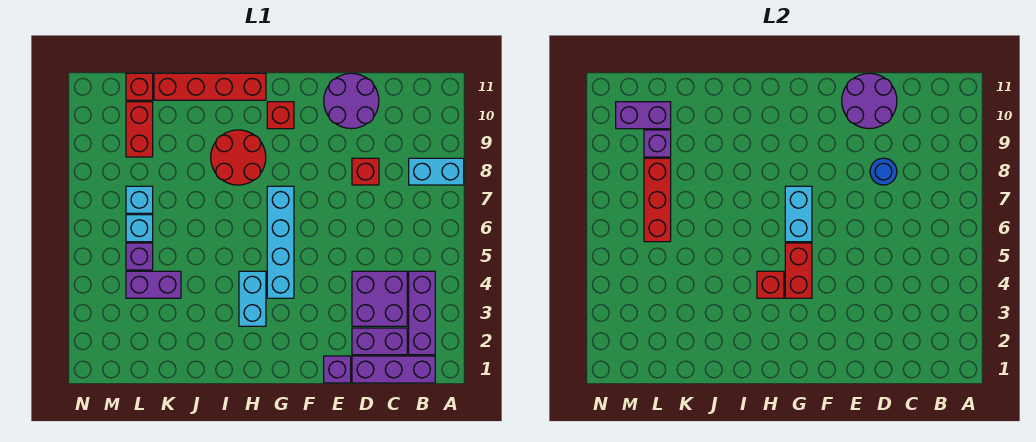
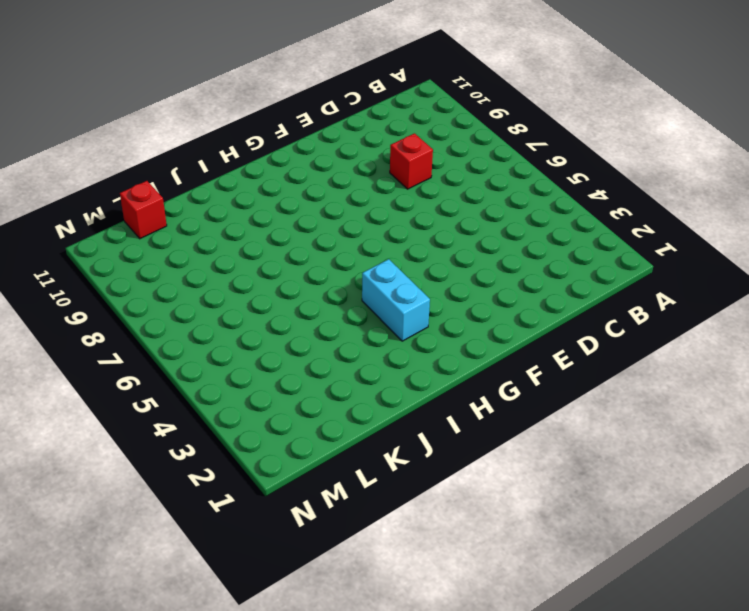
none -> cyan 1x2 brick [409,158,464,185]
none -> purple 1x3 brick [352,356,435,383]
none -> purple 1x3 brick [409,271,435,355]

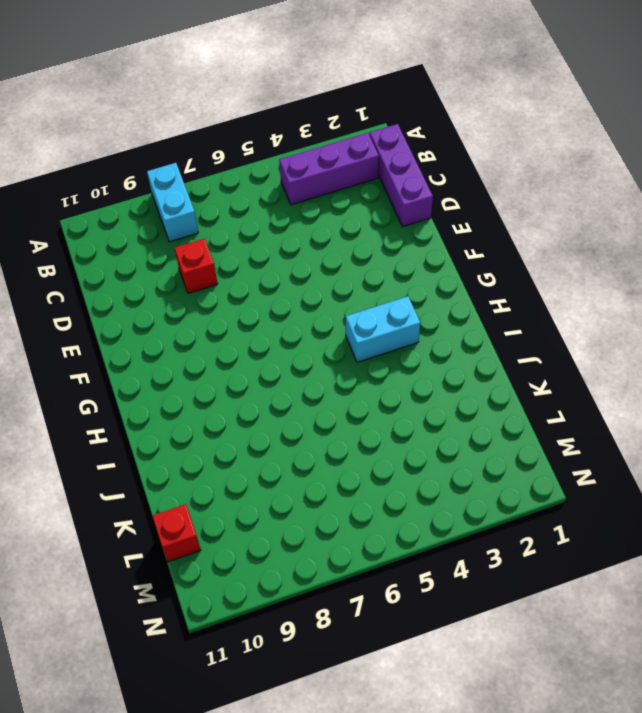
none -> purple 1x2 brick [352,328,407,355]
none -> purple 2x2 brick [352,271,407,326]
none -> purple 2x2 round brick [324,73,379,129]

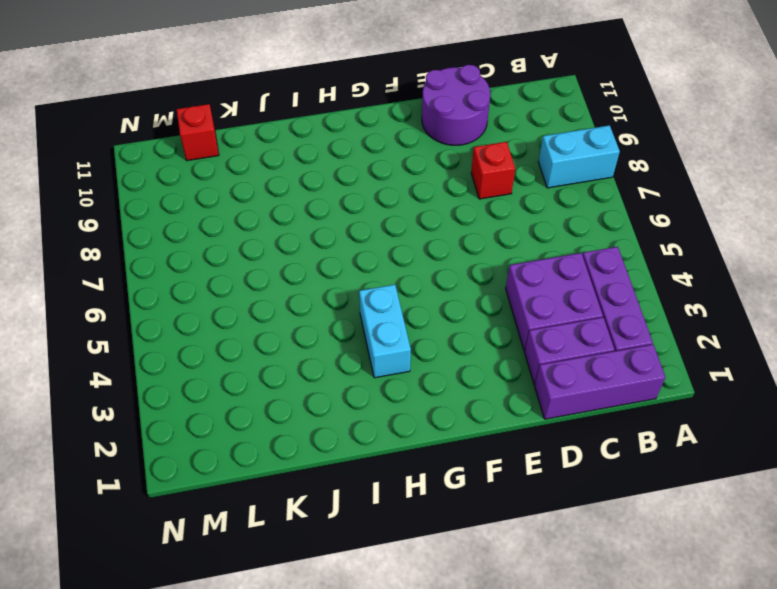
none -> purple 1x1 brick [324,356,351,383]
none -> cyan 1x4 brick [267,186,294,298]
none -> red 1x1 brick [267,102,294,129]

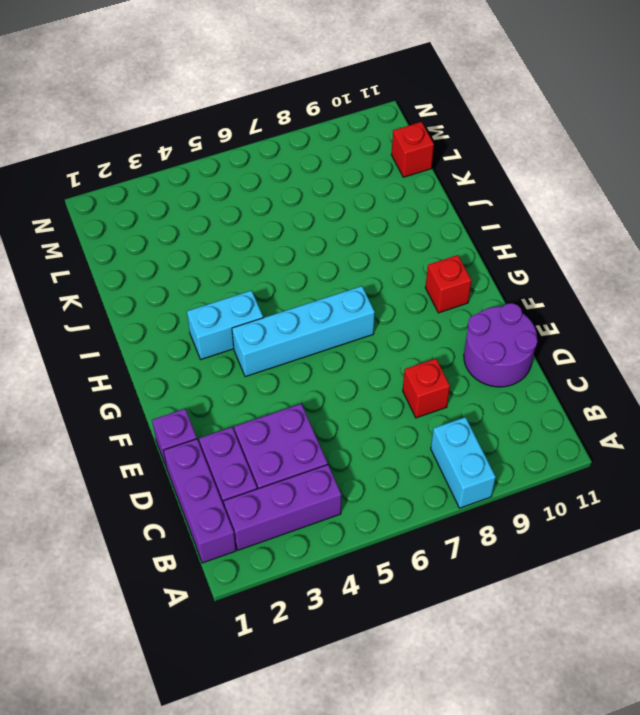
none -> red 2x2 round brick [211,130,266,185]
none -> red 1x4 brick [154,73,266,100]
none -> purple 1x2 brick [126,271,181,298]

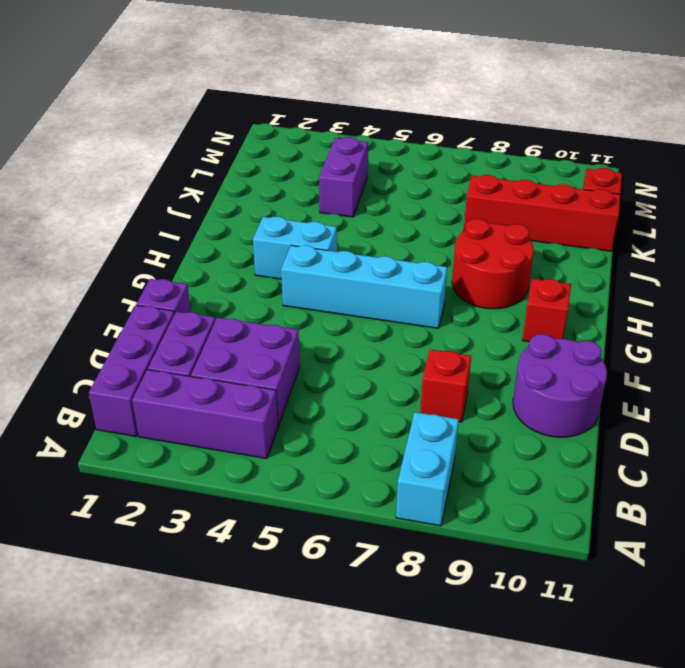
red 1x4 brick [464,175,620,251] -> red 1x4 brick turned to [154,73,266,100]
none -> purple 1x1 brick [126,243,153,270]
none -> cyan 1x1 brick [126,215,153,242]
none -> cyan 1x1 brick [126,186,153,213]

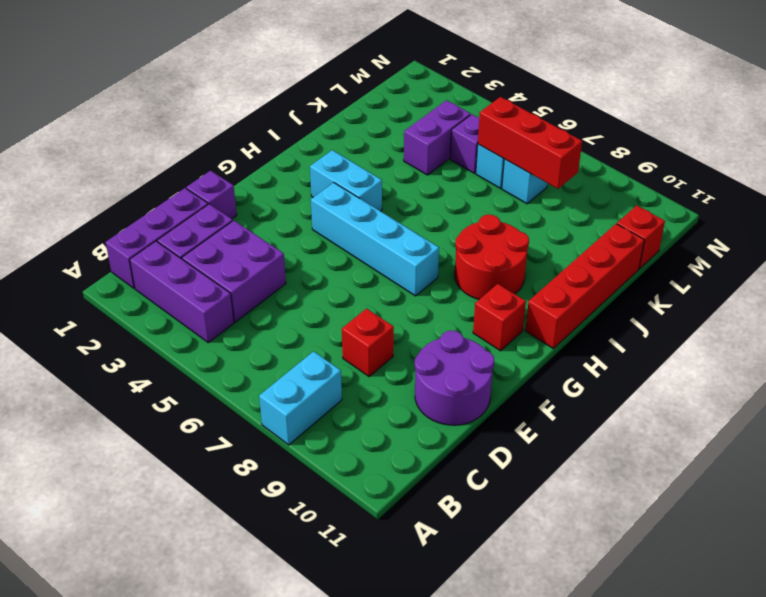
none -> red 1x2 brick [126,102,153,157]
none -> blue 1x1 round brick [870,158,897,185]
none -> purple 2x2 round brick [842,73,897,129]

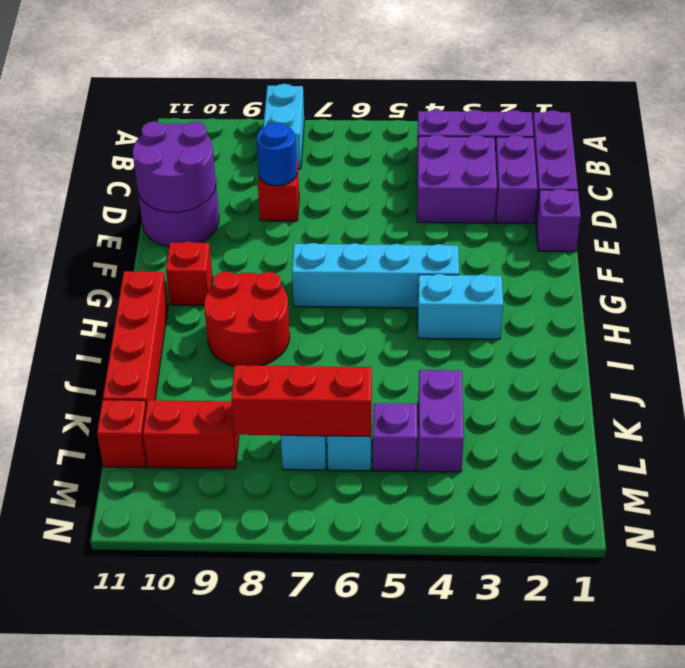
none -> red 1x2 brick [785,243,812,298]
none -> cyan 1x2 brick [785,186,812,242]
none -> red 1x1 brick [757,271,784,298]

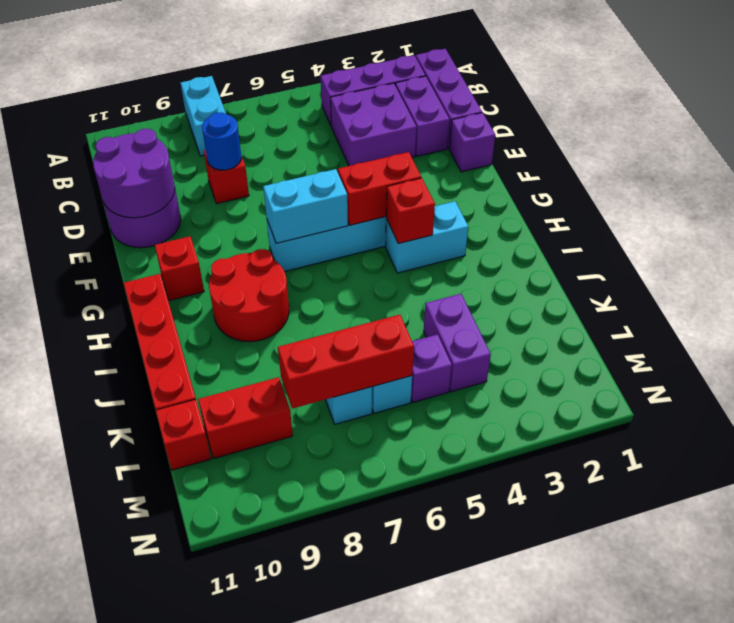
none -> purple 1x1 brick [644,130,671,157]
none -> purple 1x2 brick [616,102,671,129]

